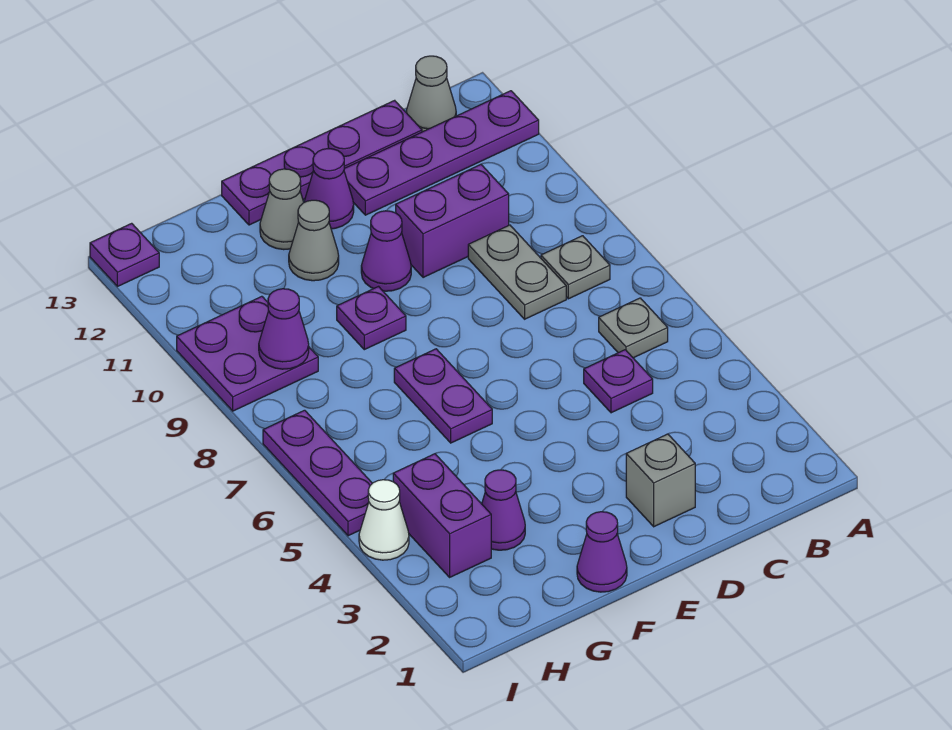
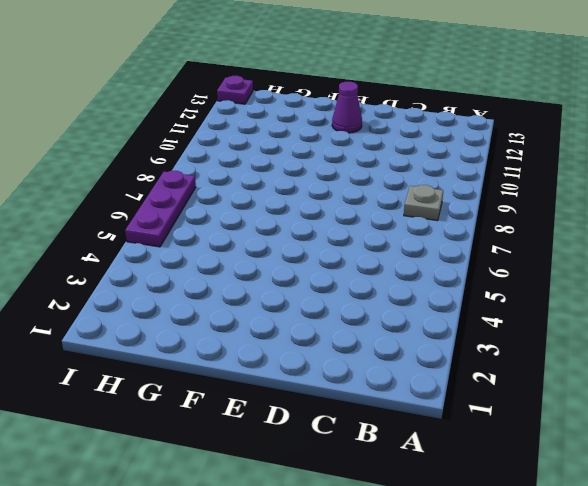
none -> purple 1x4 plate [344,91,539,215]
none -> grey 1x1 plate [599,298,668,358]
none -> grey 1x1 cone [406,56,456,132]

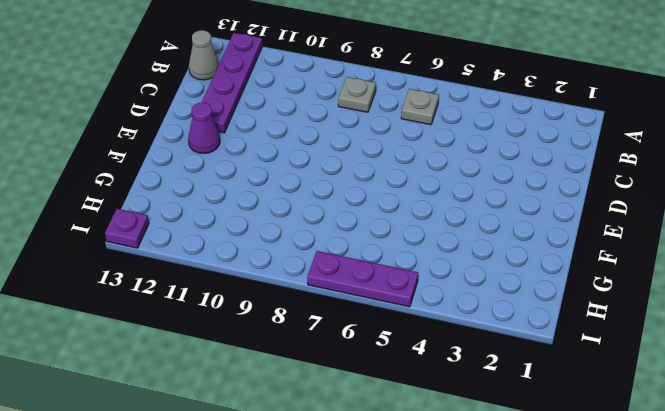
none -> purple 1x1 plate [584,350,653,413]
none -> grey 1x2 plate [468,225,566,319]
none -> purple 1x2 brick [396,164,509,278]

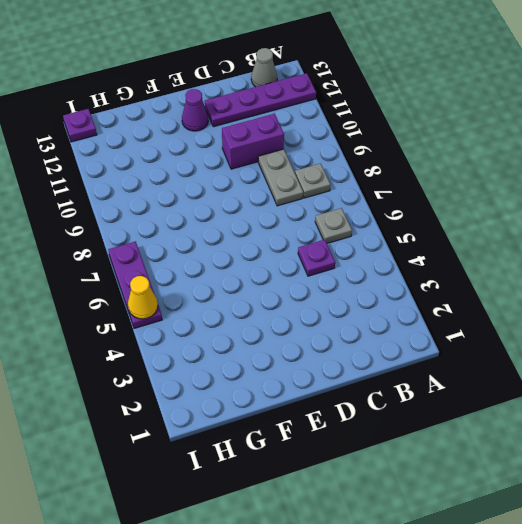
yellow 1x1 cone [128,276,158,319] -> none
none -> purple 1x4 plate [222,100,422,225]
none -> grey 1x1 brick [626,434,695,527]
none -> purple 1x1 cone [361,211,411,291]

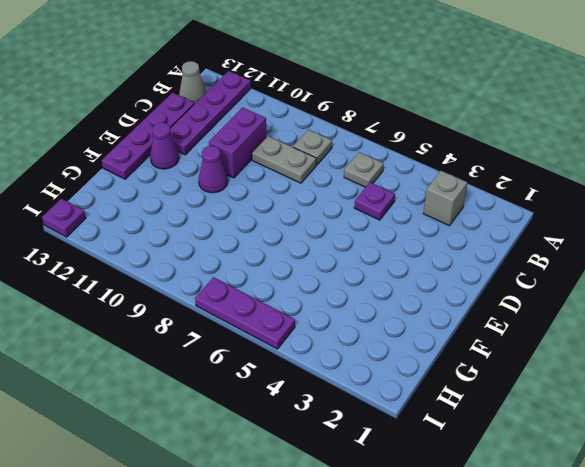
grey 1x1 brick [423,171,467,226] -> grey 1x1 brick moved to [626,434,695,527]
none -> purple 1x1 cone [577,512,627,592]
none -> purple 1x2 plate [394,349,492,443]
none -> purple 1x1 plate [337,287,406,350]

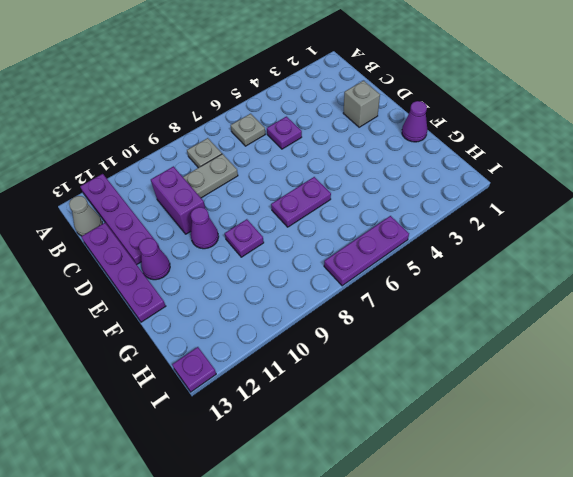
none -> grey 1x1 cone [289,200,339,281]
none -> grey 1x1 cone [260,169,304,250]
none -> purple 1x1 cone [482,470,525,550]

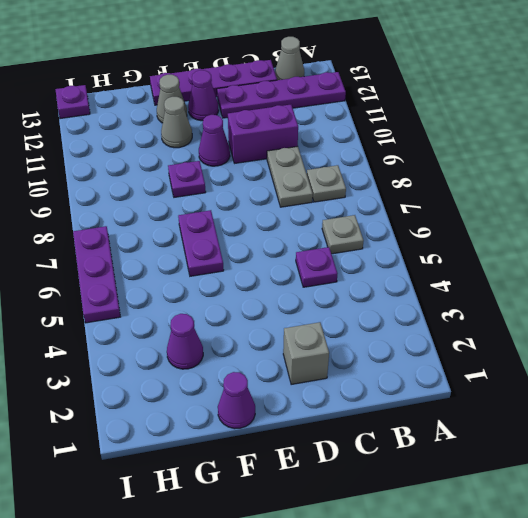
none -> purple 1x2 brick [393,454,491,577]
none -> purple 2x2 plate [177,296,318,411]
none -> white 1x1 cone [359,480,409,560]

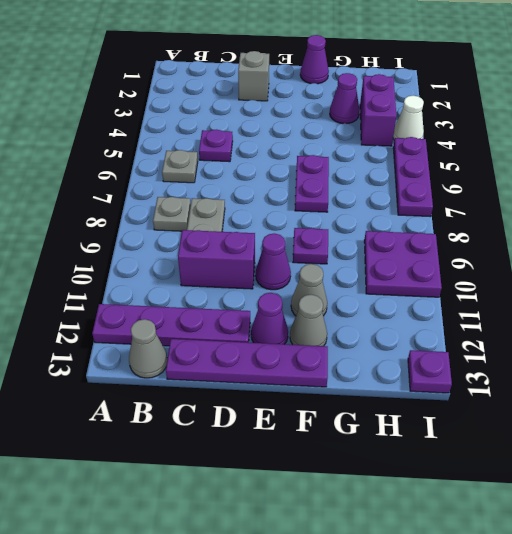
none -> purple 1x1 cone [259,289,309,369]

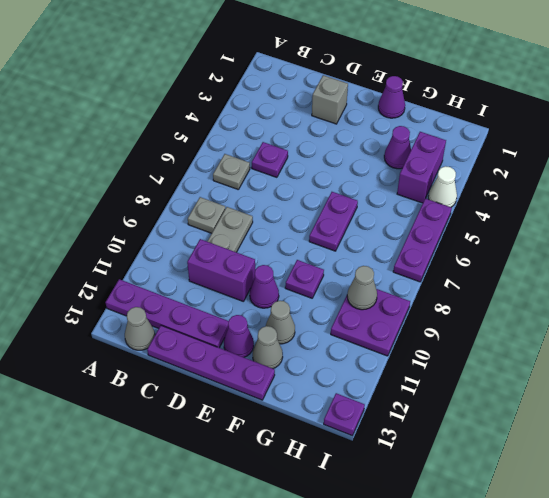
grey 1x1 cone [347,266,377,310] -> purple 1x1 cone [259,289,309,369]

